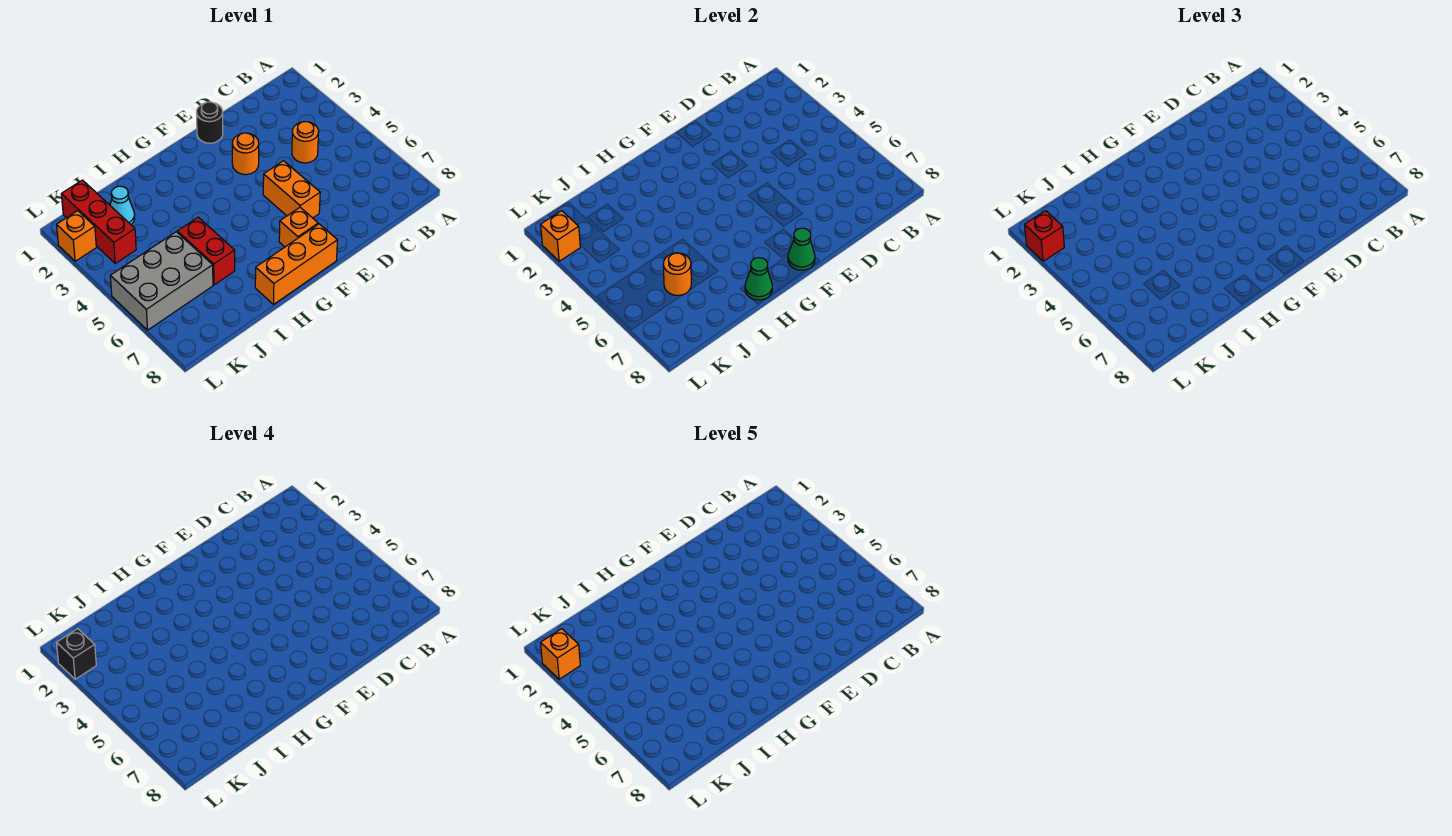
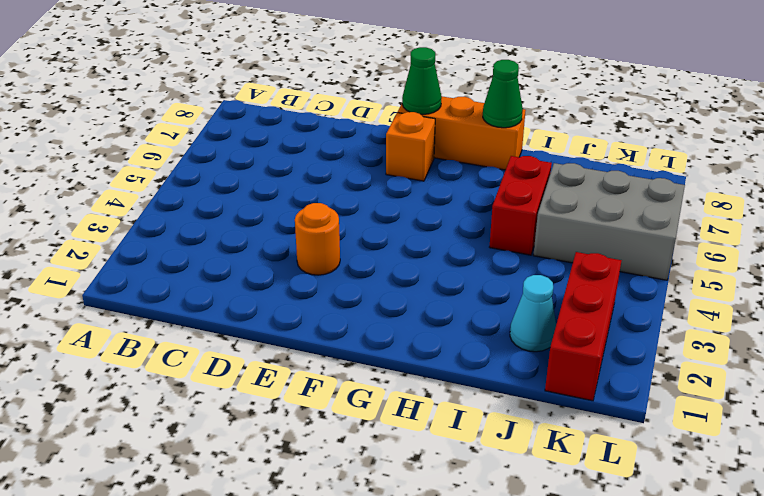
none -> orange 1x1 round brick [292,122,319,163]
none -> black 1x1 round brick [197,102,223,143]
none -> orange 1x2 brick [263,161,320,218]

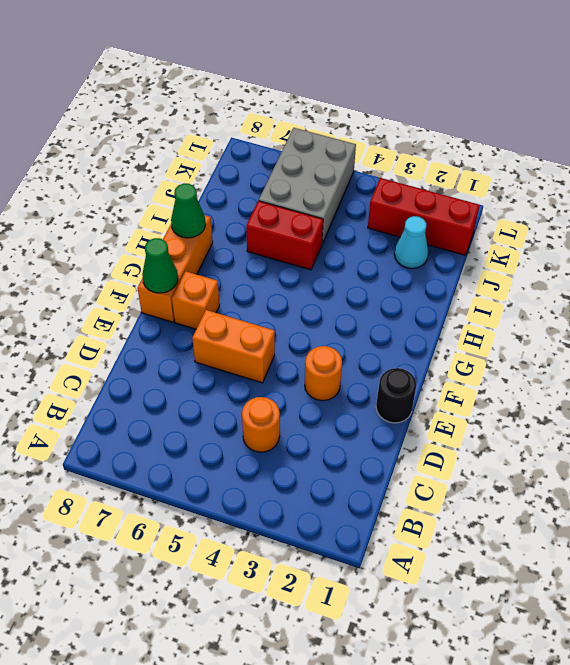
none -> orange 1x1 brick [57,211,96,261]
none -> orange 1x1 round brick [663,253,691,295]
none -> orange 1x1 brick [541,211,580,261]

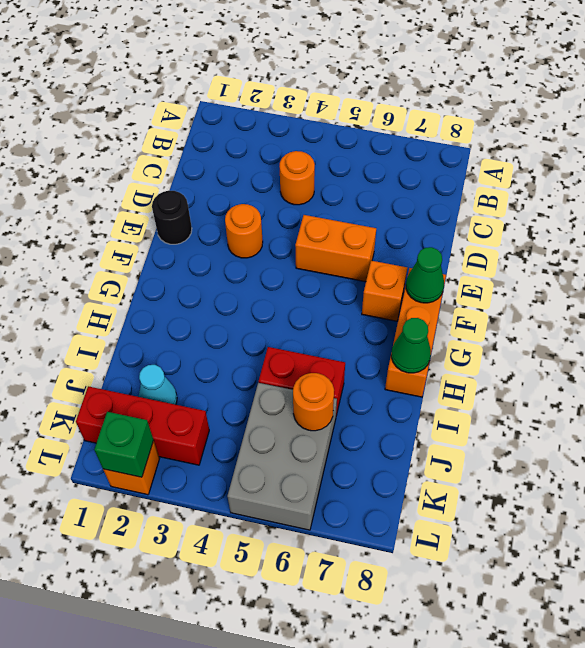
green 1x1 brick [94,412,154,477] -> orange 1x1 brick [541,211,580,261]
none -> red 1x1 brick [1025,211,1064,261]
none -> black 1x1 brick [57,629,96,679]
none -> orange 1x1 brick [541,629,580,679]

